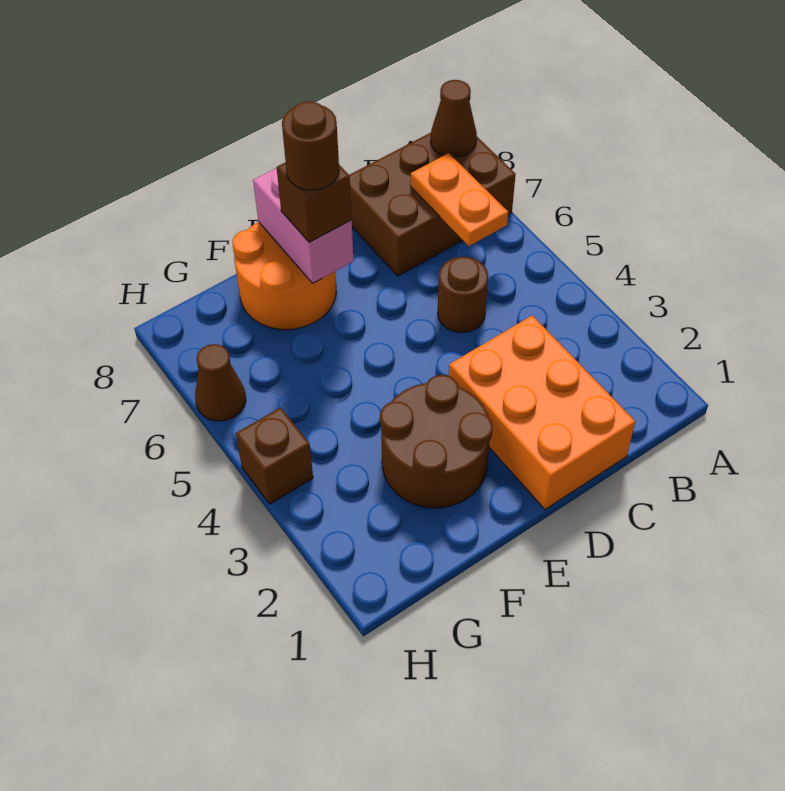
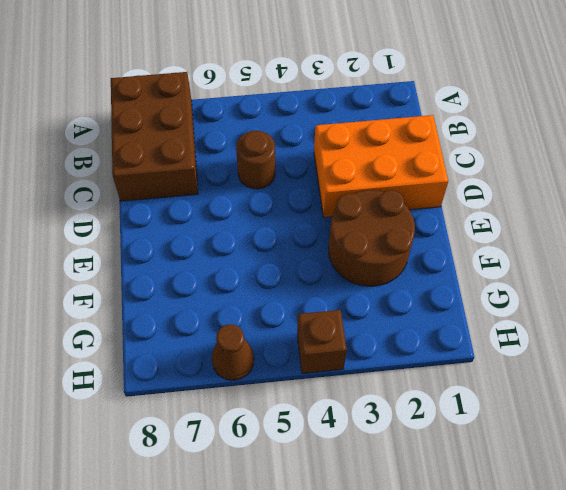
none -> orange 2x2 round brick [232,222,336,330]
none -> brown 1x1 cone [431,80,477,157]
none -> orange 1x2 plate [410,153,508,246]

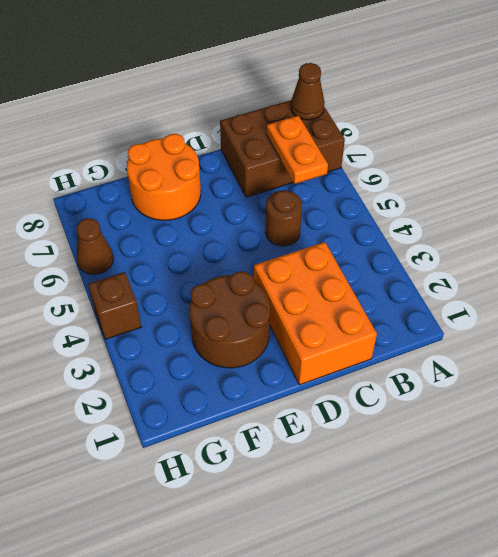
none -> pink 1x2 brick [253,168,354,283]
none -> brown 1x1 brick [277,162,352,242]
none -> brown 1x1 round brick [282,101,339,190]

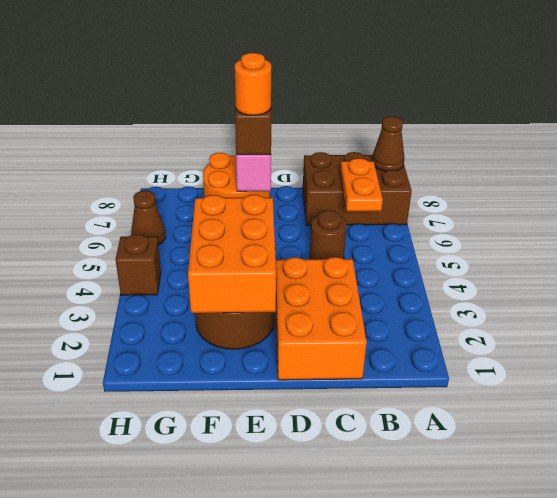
orange 2x3 brick [188,195,276,313] -> none
orange 1x1 round brick [235,53,271,115] -> brown 1x1 round brick [282,101,339,190]

